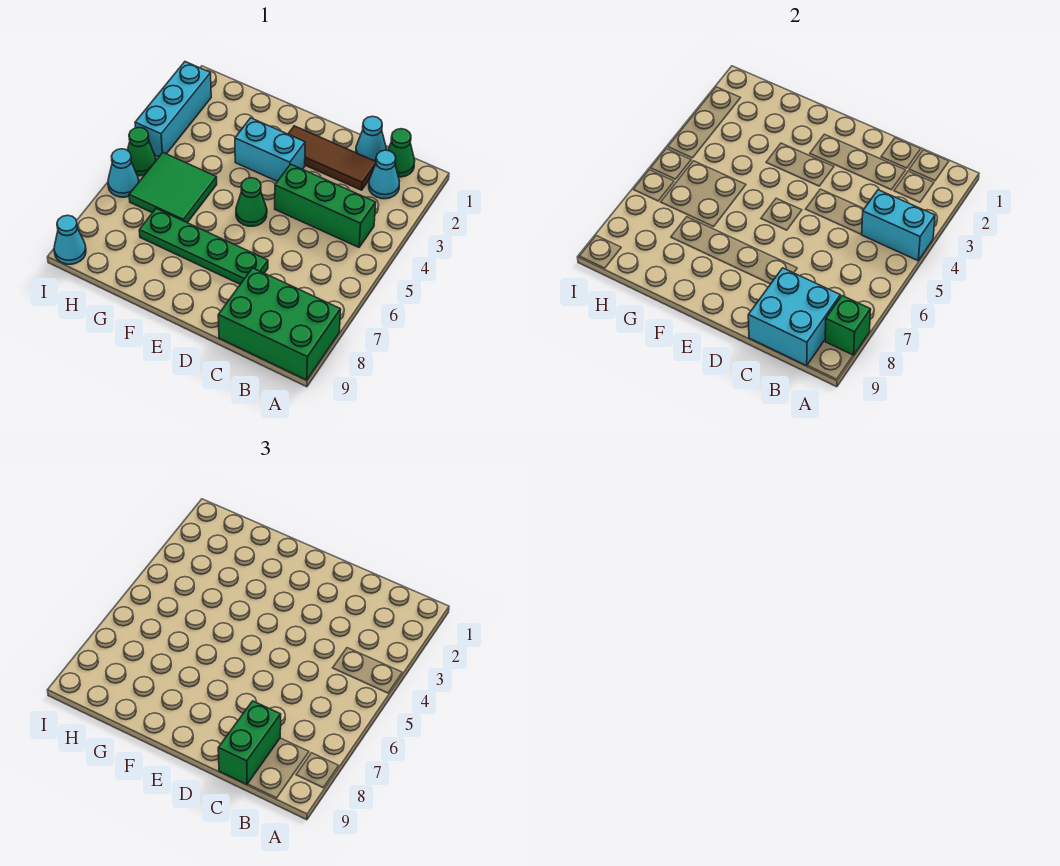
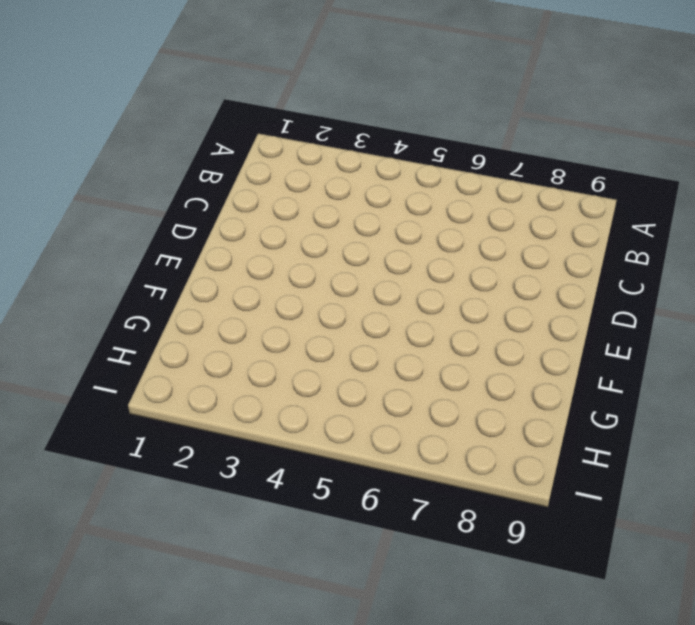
none -> green 2x3 brick [218,268,341,380]
none -> green 1x1 cone [388,129,415,177]
none -> cyan 1x1 cone [369,150,399,199]

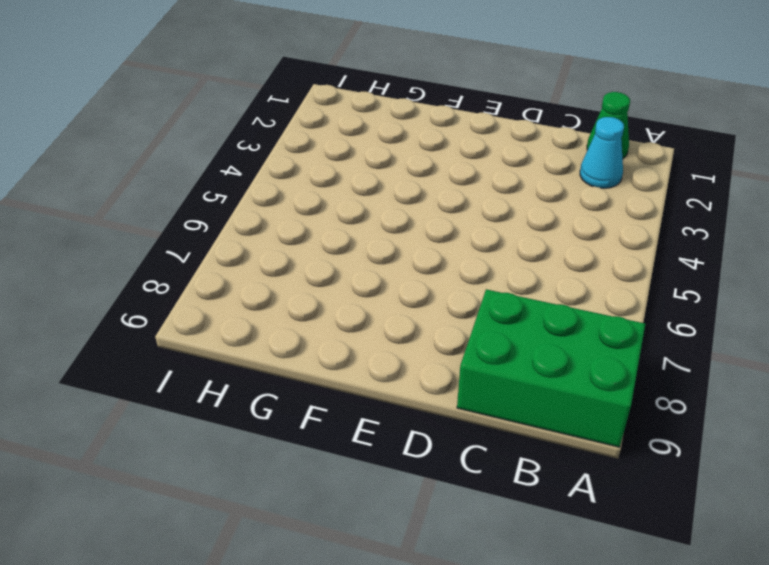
none -> green 1x3 brick [275,164,376,247]
none -> cyan 1x1 cone [356,116,386,161]
none -> brown 1x3 tile [288,126,376,190]

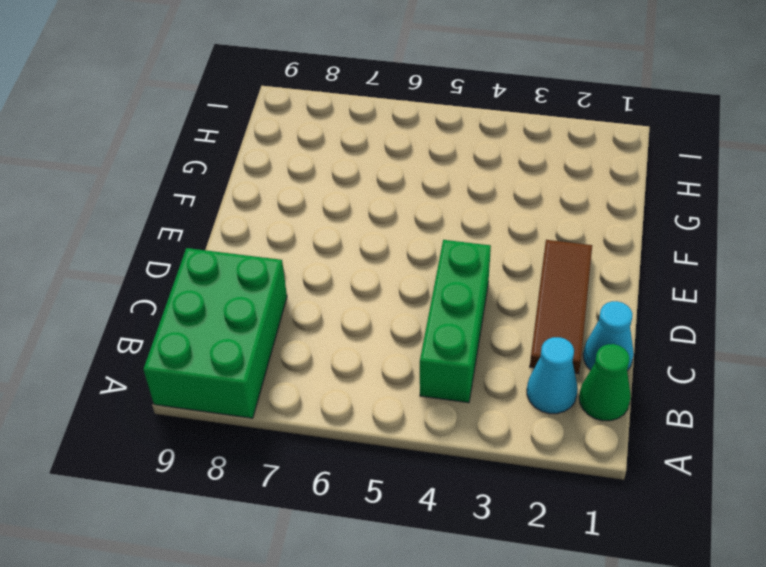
none -> green 1x4 plate [139,209,268,284]
none -> cyan 1x2 brick [235,118,305,181]
none -> green 1x1 cone [236,178,267,226]

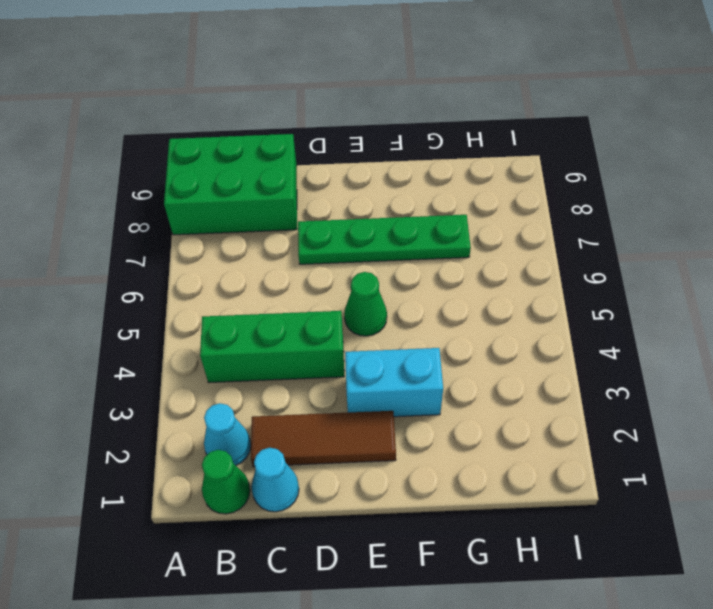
none -> green 2x2 tile [129,153,217,223]
none -> cyan 1x3 brick [135,62,211,157]
none -> green 1x1 cone [127,127,156,176]

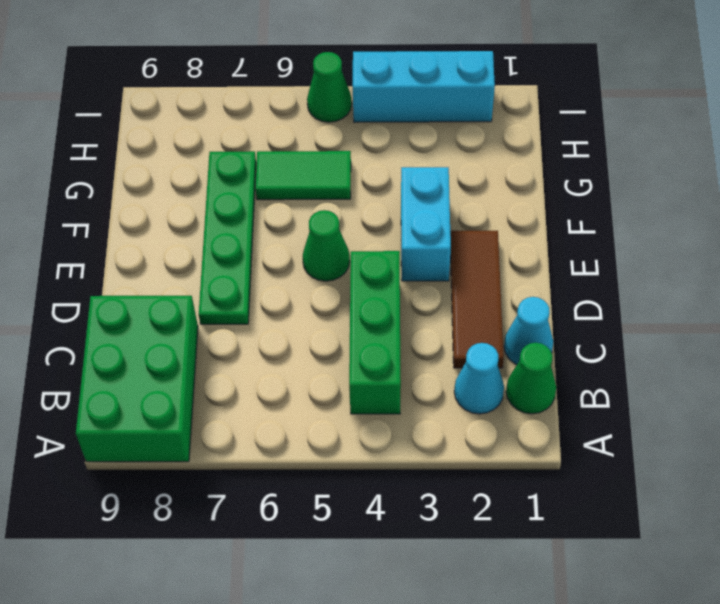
green 1x2 tile [255,151,351,200] -> green 2x2 tile [129,153,217,223]
none -> cyan 1x1 cone [108,149,139,197]
none -> cyan 1x1 cone [54,215,86,264]
none -> cyan 1x2 brick [862,190,935,261]

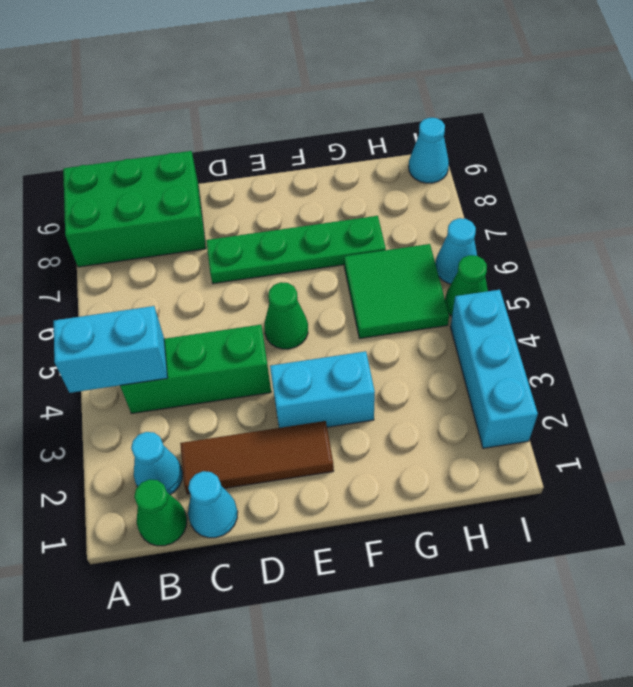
none -> green 1x1 brick [825,296,871,355]
none -> cyan 2x2 brick [748,268,840,366]
none -> green 1x2 brick [218,701,281,784]

